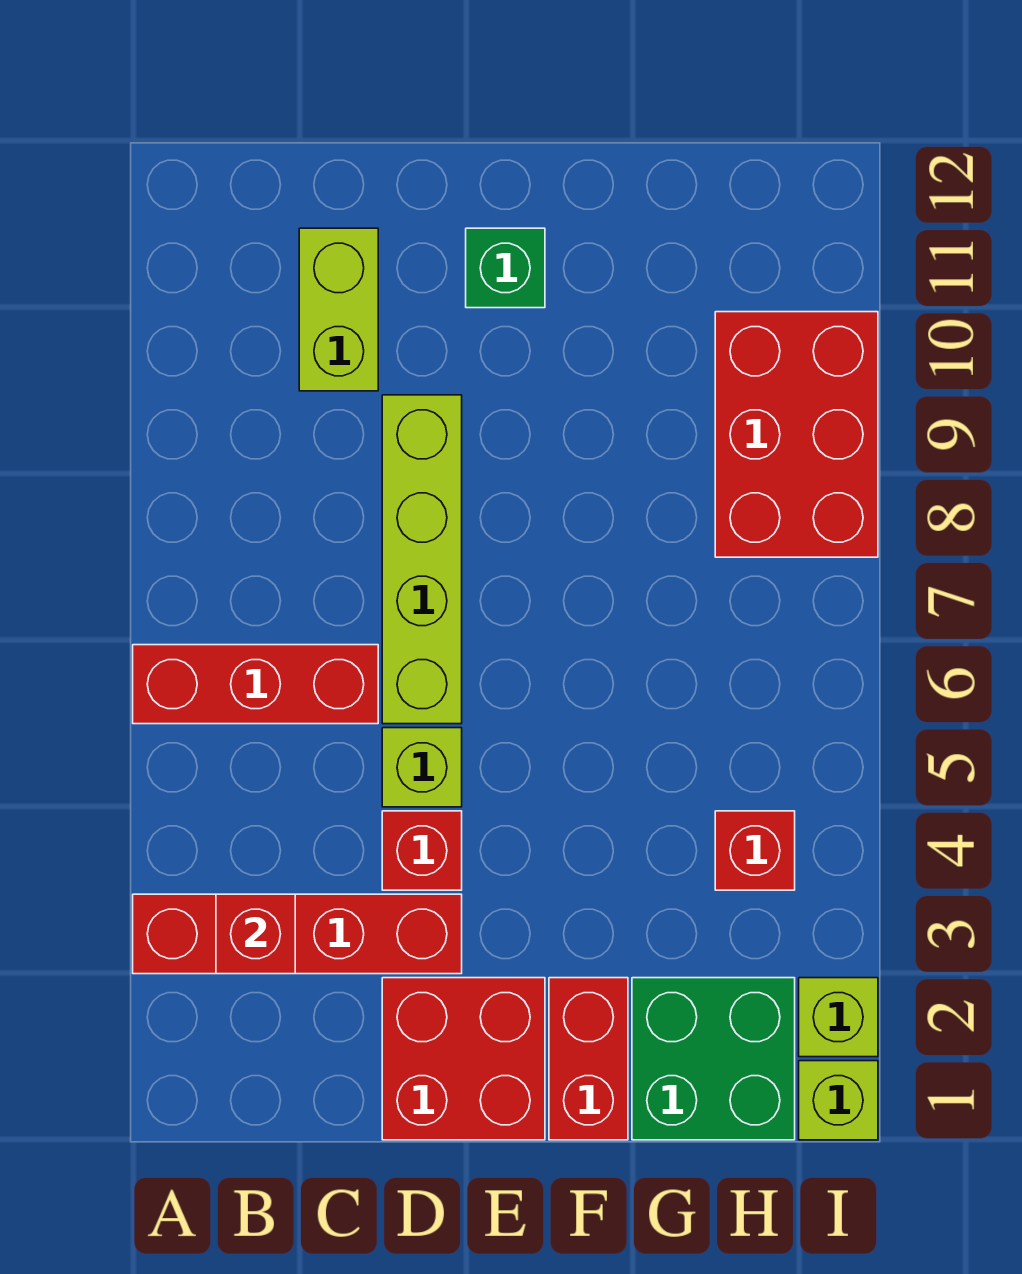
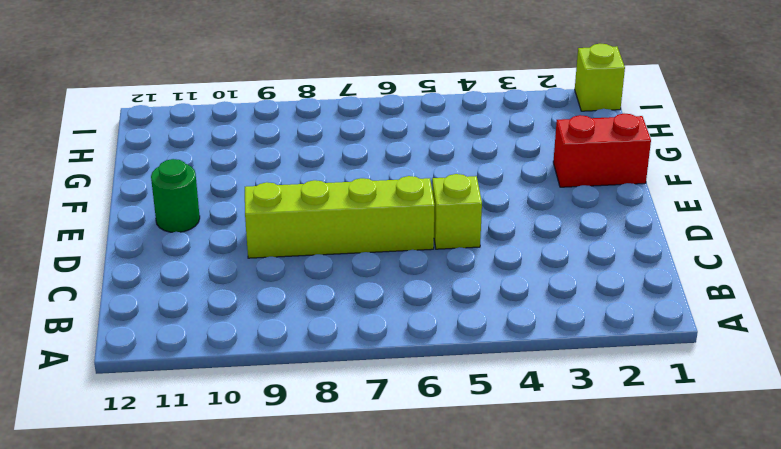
green 1x1 round brick [151,159,200,232] -> green 1x1 brick [466,228,545,308]
none -> red 1x4 brick [133,894,462,974]
none -> red 1x3 brick [133,645,378,724]
none -> lime 1x2 brick [299,228,378,391]

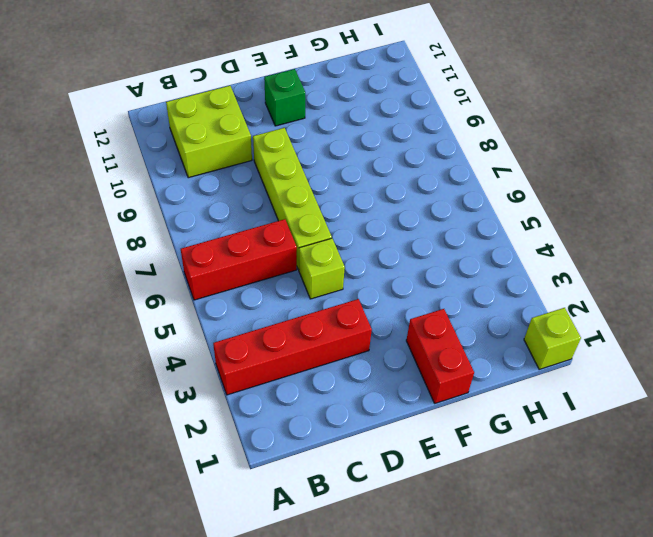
lime 2x2 brick [166,86,252,178] -> lime 1x2 brick [299,228,378,391]
none -> red 2x2 brick [382,978,545,1140]
none -> red 1x1 brick [382,811,462,890]
none -> green 2x2 brick [632,978,795,1140]

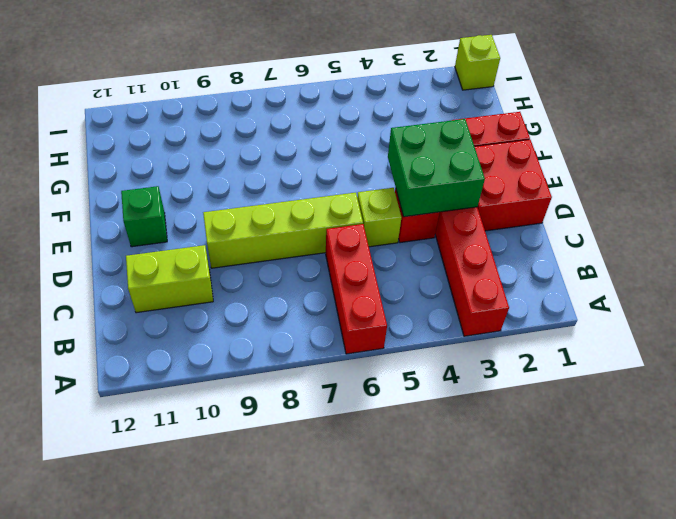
green 2x2 brick [388,119,485,217] -> green 2x2 brick moved to [632,978,795,1140]
none -> red 1x1 brick [715,811,795,890]
none -> red 2x3 brick [715,312,878,557]
none -> lime 1x1 brick [799,978,878,1057]

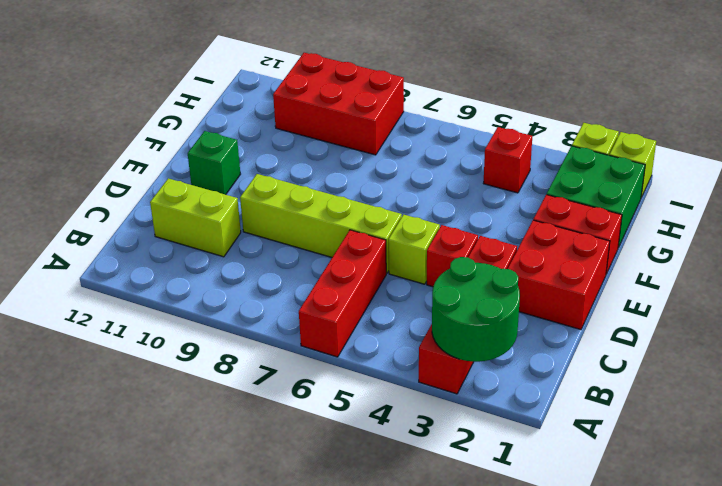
green 2x2 round brick [432,257,520,362] -> red 1x1 brick [216,894,295,974]

